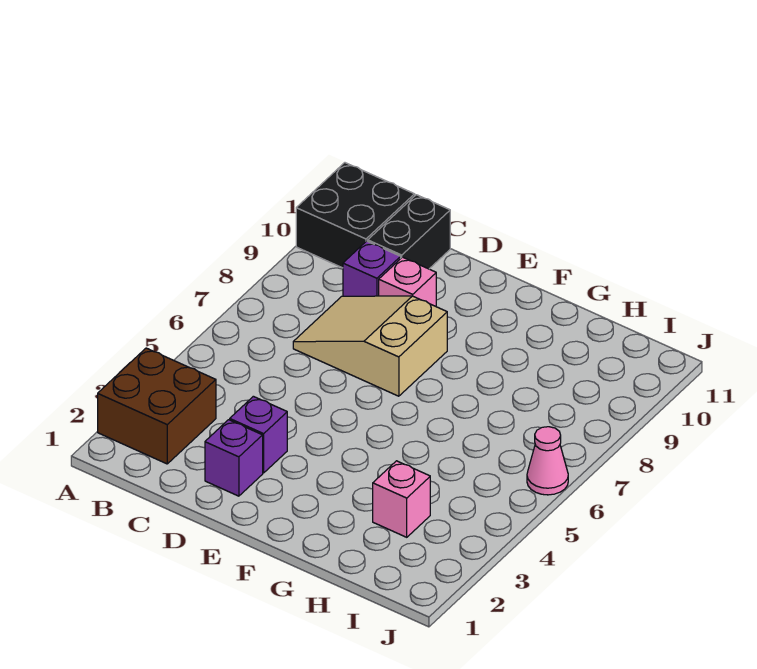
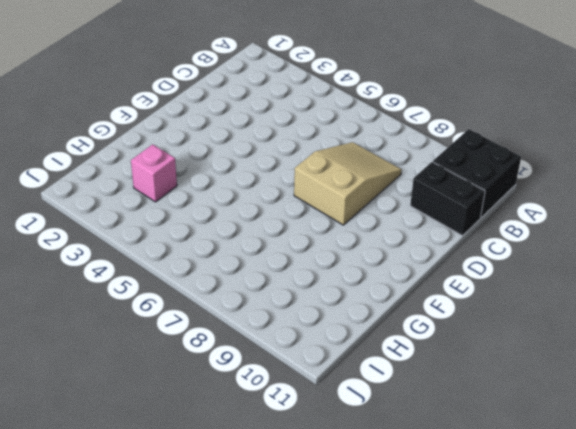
none -> brown 2x2 brick [98,348,216,464]
none -> purple 1x1 brick [343,241,401,296]

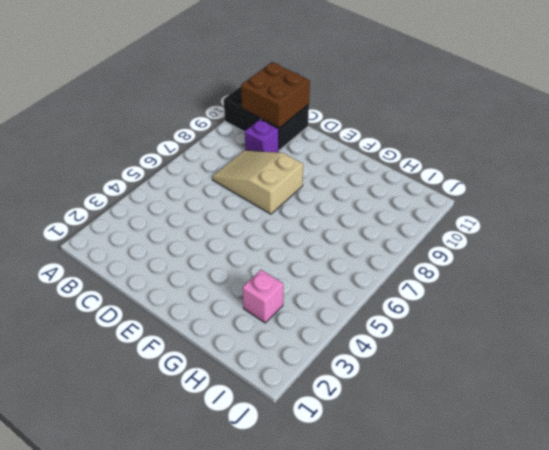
brown 2x2 brick [241,62,310,128] -> brown 2x2 brick moved to [98,348,216,464]
none -> purple 1x1 brick [205,420,263,496]
none -> purple 1x1 brick [230,396,287,473]

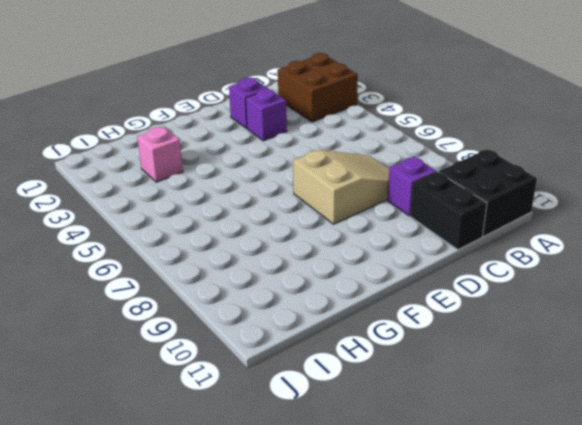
none -> pink 1x1 brick [379,257,436,306]
none -> pink 1x1 cone [527,427,568,495]

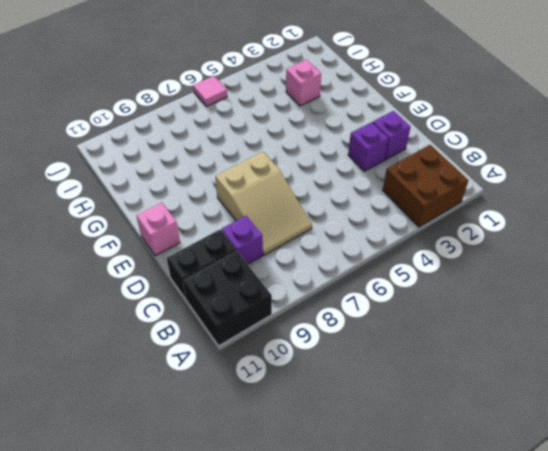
pink 1x1 brick [137,203,180,256] -> pink 1x1 brick moved to [379,257,436,306]
pink 1x1 tile [193,76,227,107] -> pink 1x1 cone [527,427,568,495]

